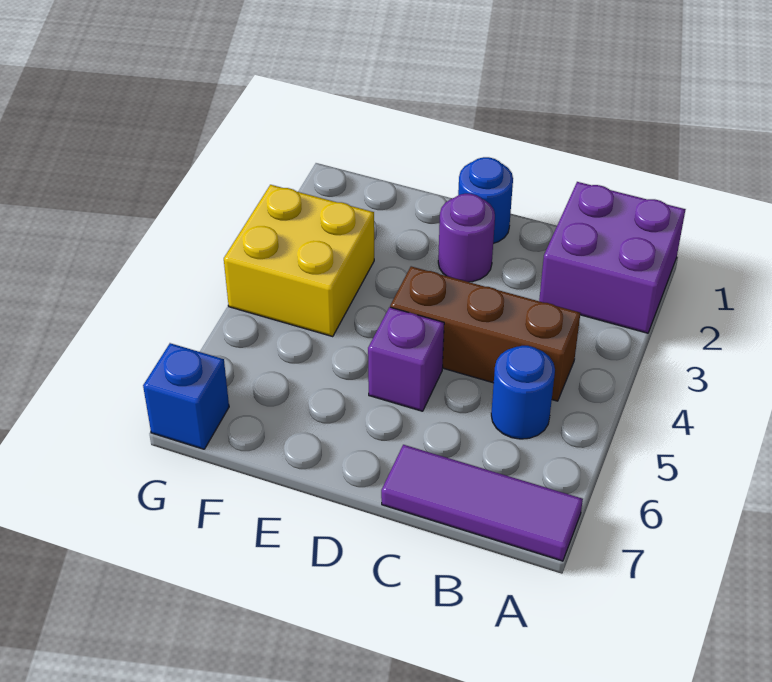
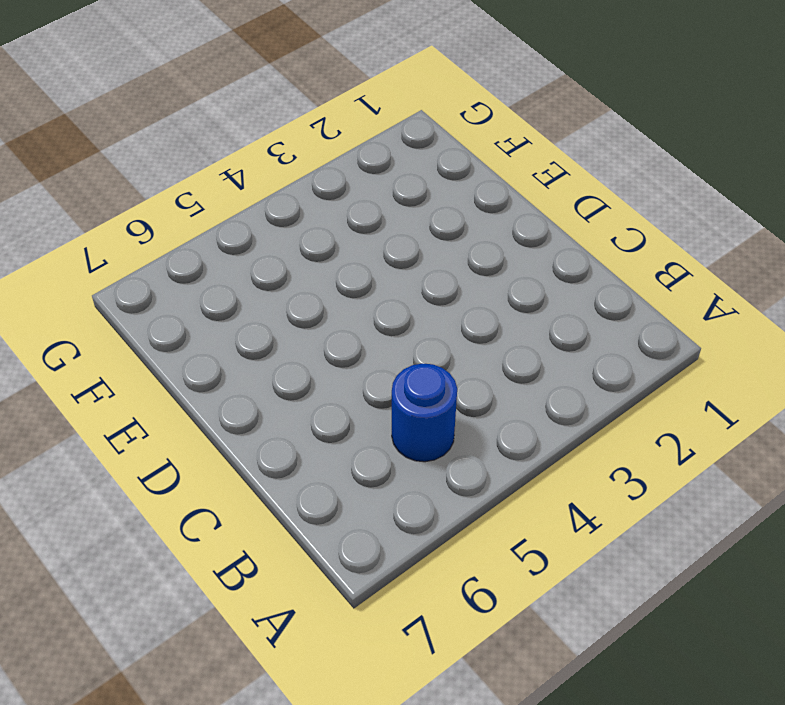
none -> purple 2x2 brick [539,182,686,333]
none -> purple 1x3 tile [381,445,583,561]

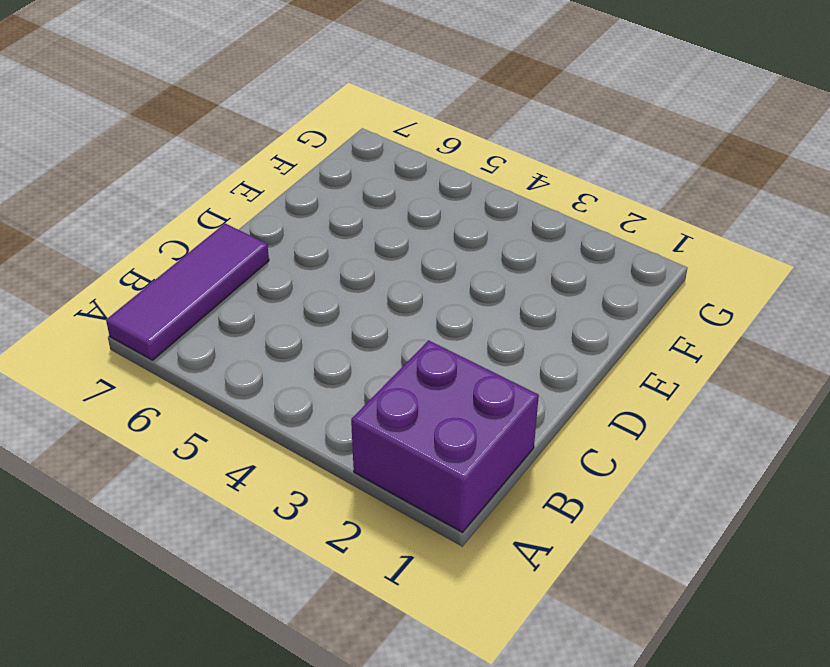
none -> brown 1x3 brick [390,266,580,401]
none -> blue 1x1 round brick [491,346,555,439]

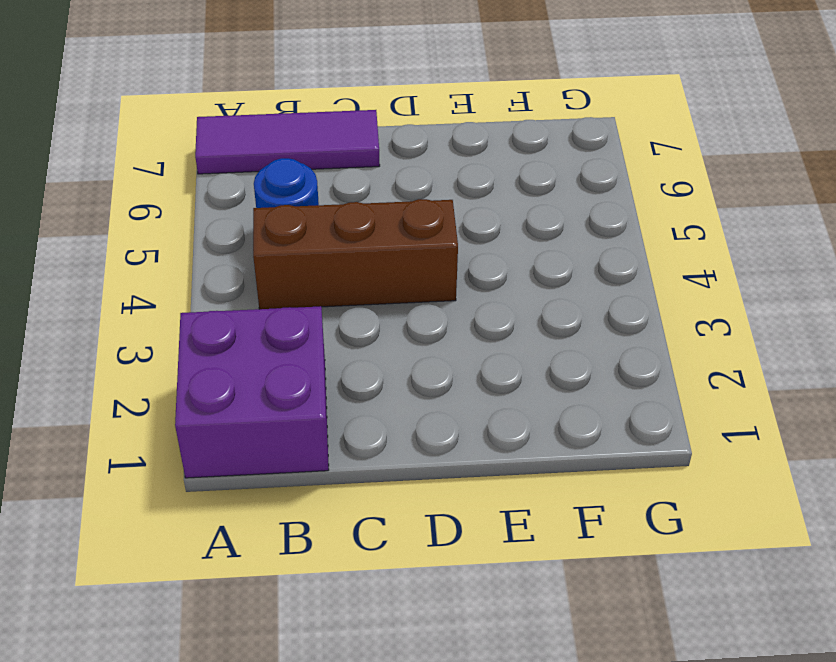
none -> blue 1x1 round brick [458,157,513,243]
none -> purple 1x1 round brick [438,194,495,282]

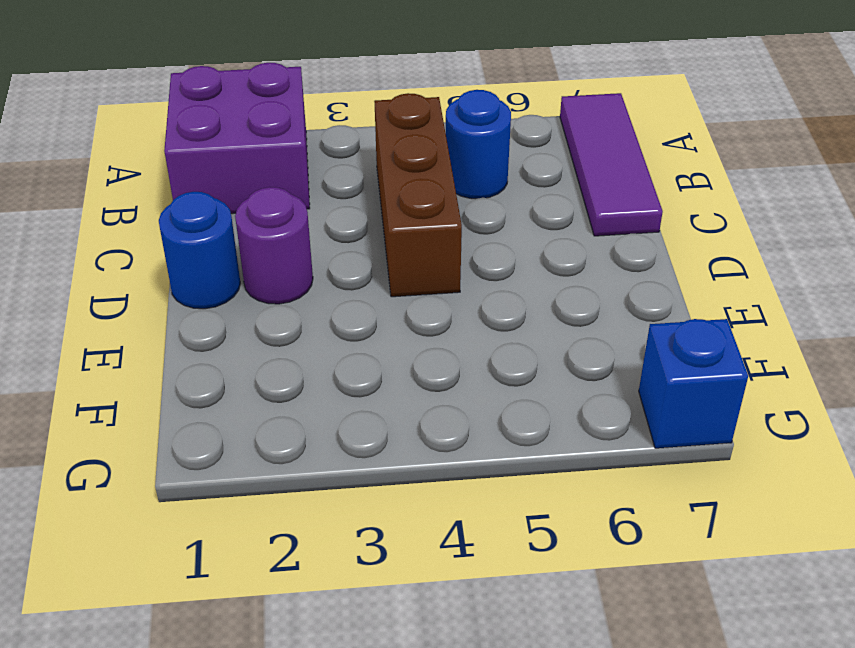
none -> purple 1x1 brick [368,307,444,411]
none -> yellow 2x2 brick [224,185,374,337]

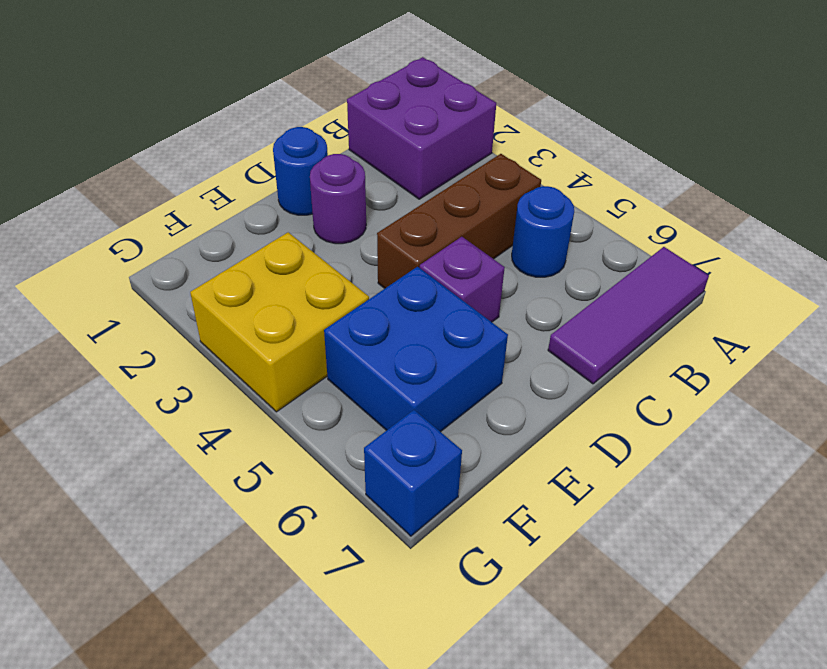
blue 2x2 brick [324,267,508,432] -> none

